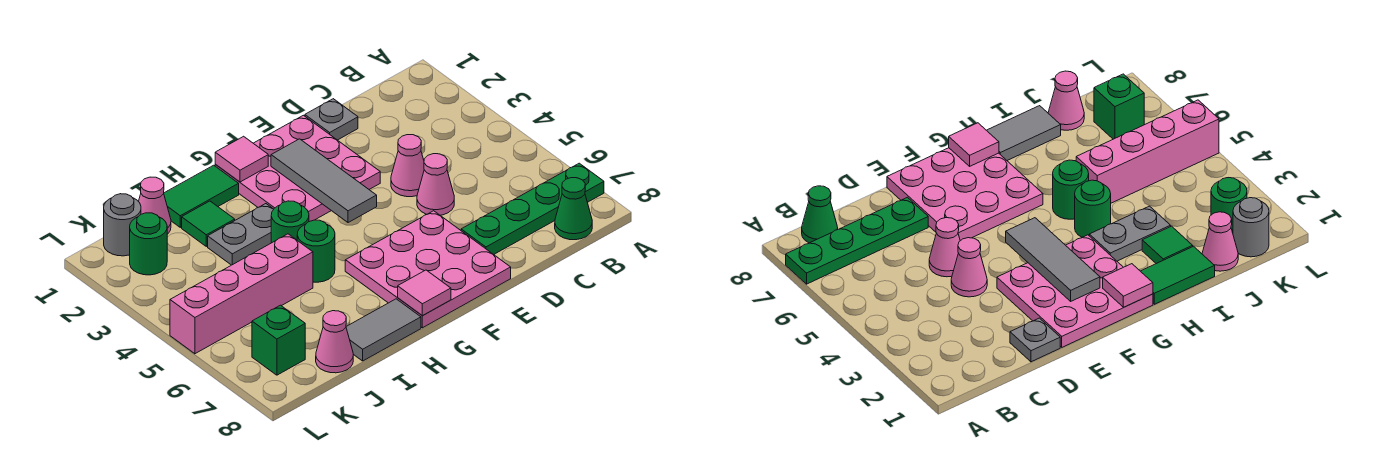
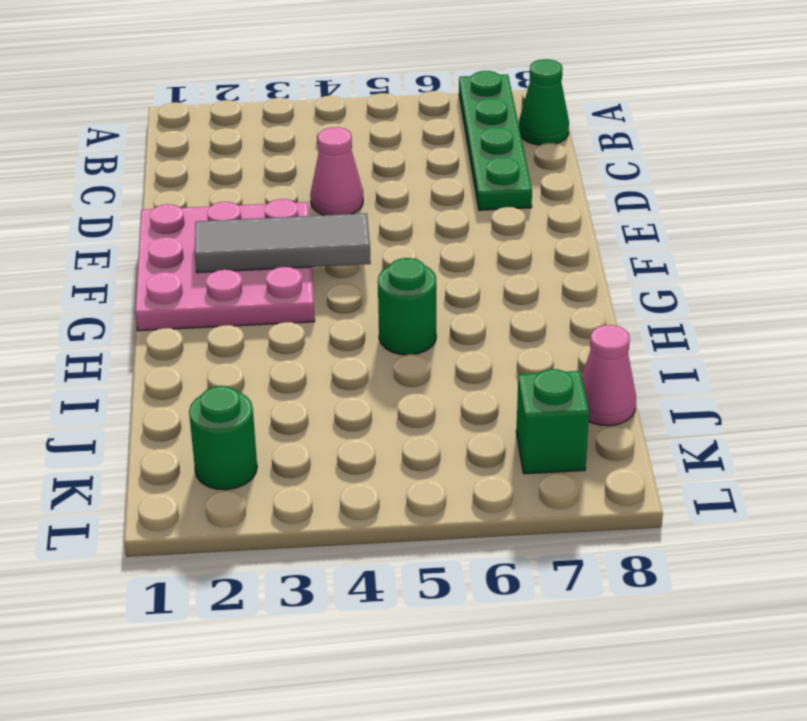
none -> grey 1x1 plate [305,99,358,140]
none -> pink 1x1 cone [417,154,454,215]
none -> pink 3x3 plate [345,211,511,328]

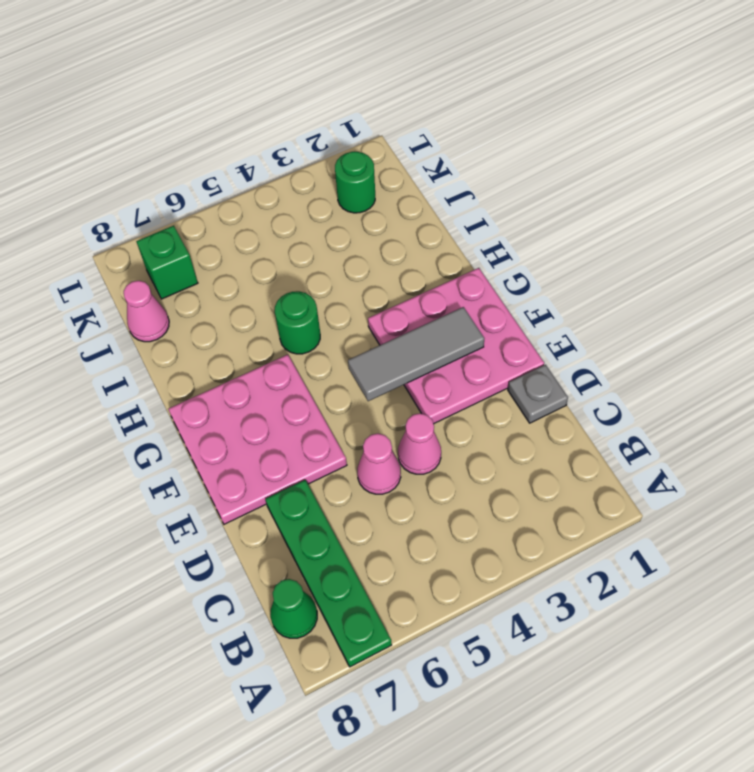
none -> green 1x2 tile [164,165,239,227]
none -> grey 1x2 plate [208,204,274,265]
none -> green 1x1 round brick [271,201,309,243]

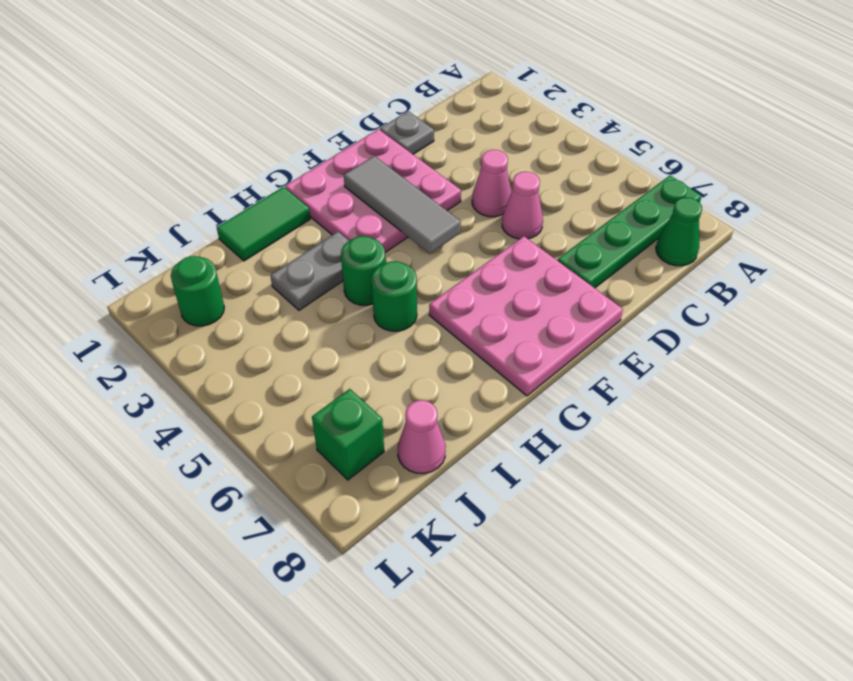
none -> grey 1x2 tile [346,299,421,361]
none -> green 1x1 tile [182,201,235,246]
none -> pink 1x4 brick [170,234,313,354]

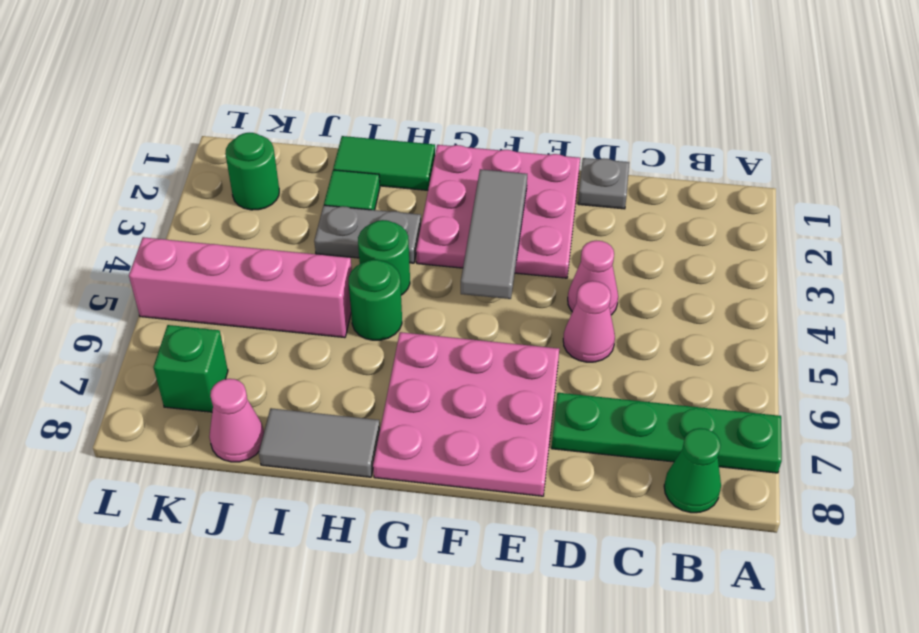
none -> pink 1x1 cone [139,177,171,234]
none -> grey 1x1 round brick [104,194,141,256]
none -> pink 1x1 tile [215,136,268,182]

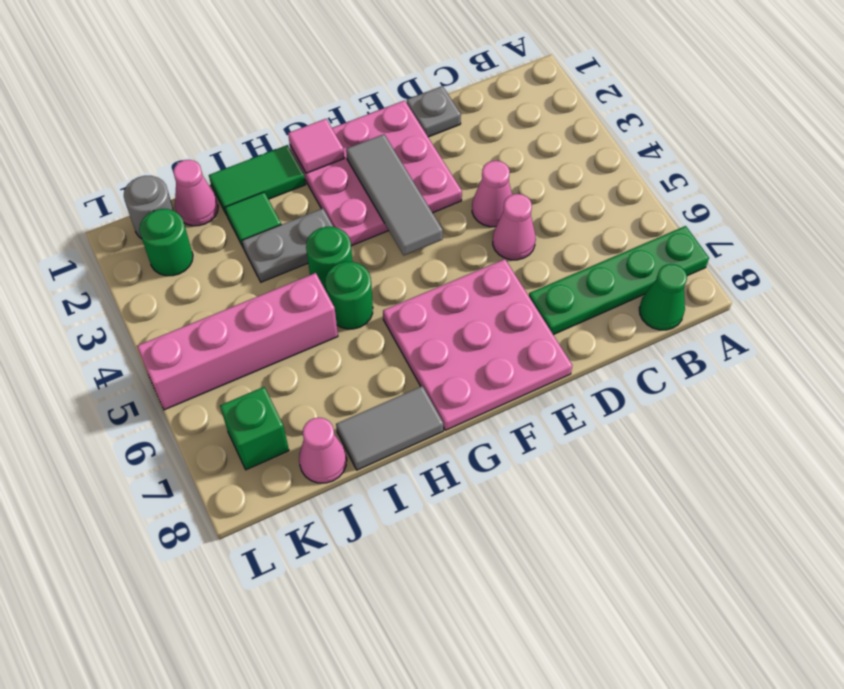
none -> pink 1x1 tile [398,270,451,316]

